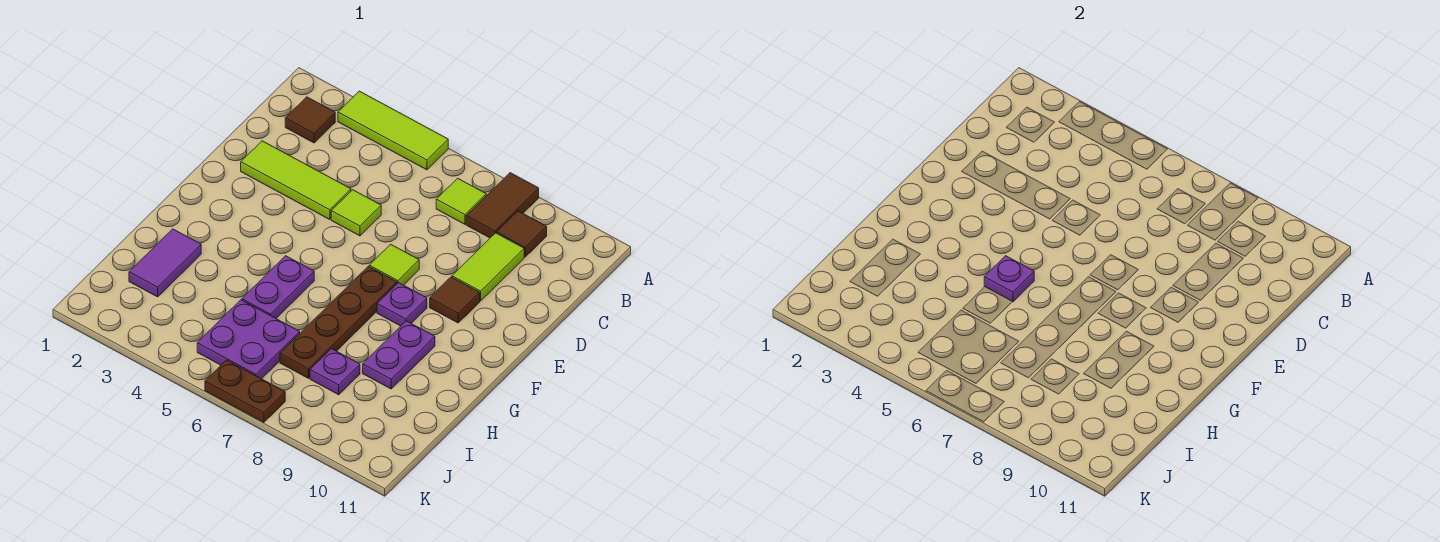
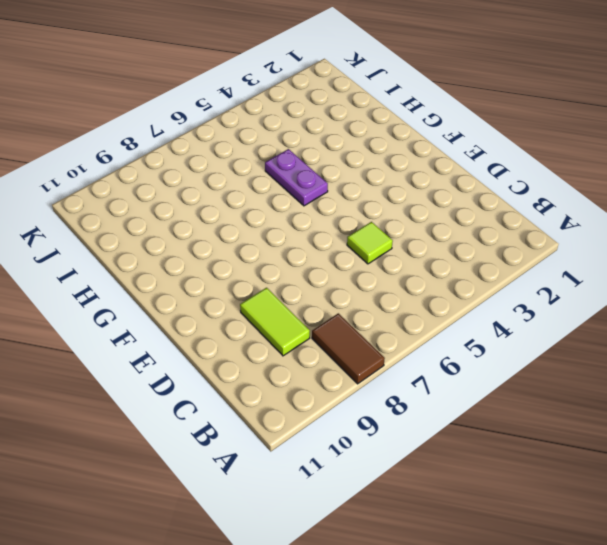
none -> lime 1x3 tile [338,91,448,170]
none -> brown 1x1 tile [285,97,335,143]
none -> lime 1x1 tile [436,178,486,224]

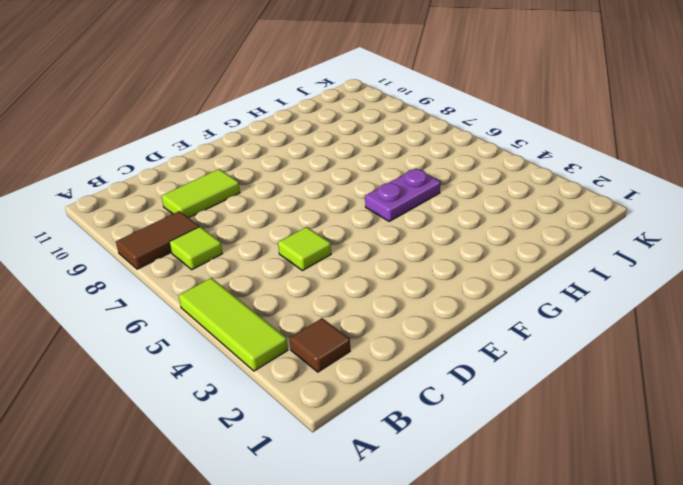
none -> brown 1x1 tile [497,211,547,257]
none -> lime 1x3 tile [241,141,351,220]
none -> lime 1x1 tile [369,244,419,285]

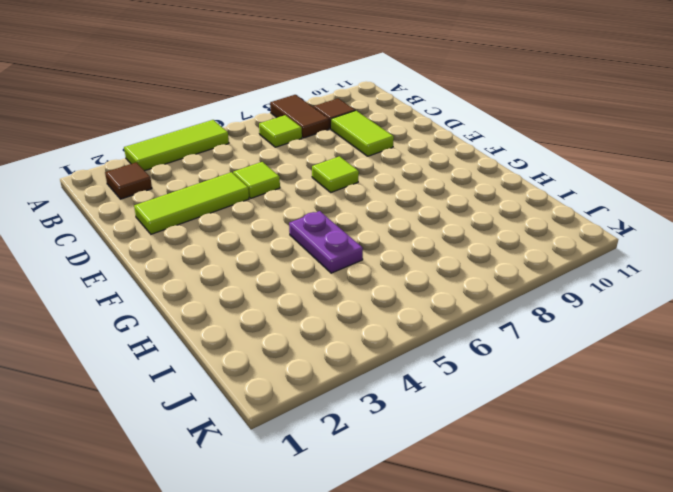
none -> brown 1x1 tile [430,277,480,323]
none -> brown 1x4 plate [280,266,397,378]
none -> purple 1x1 plate [377,283,427,326]

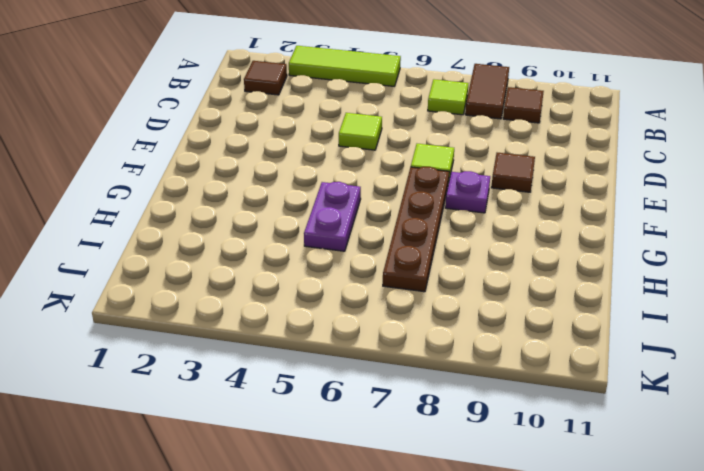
none -> lime 1x2 tile [452,233,524,301]
none -> lime 1x3 tile [241,141,351,220]
none -> purple 1x2 plate [363,321,435,389]

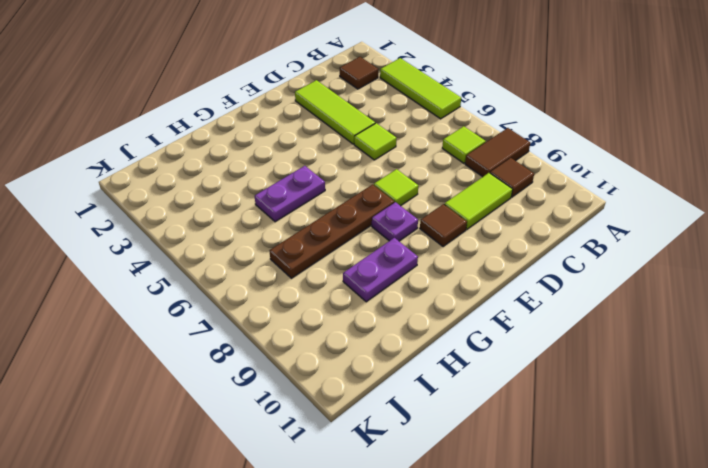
none -> purple 1x2 tile [129,229,201,297]
none -> purple 2x2 plate [197,300,300,379]
none -> purple 1x1 plate [310,349,360,395]

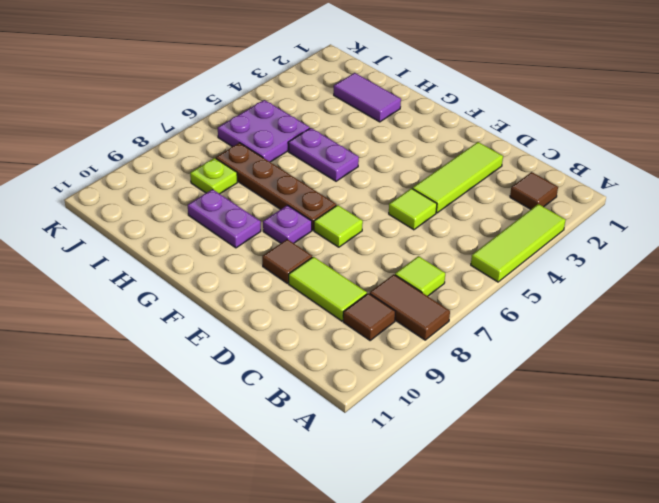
lime 1x1 plate [190,158,237,194] -> purple 1x1 plate [310,349,360,395]
none -> brown 1x2 plate [205,360,285,422]
none -> purple 1x1 plate [984,256,1034,302]

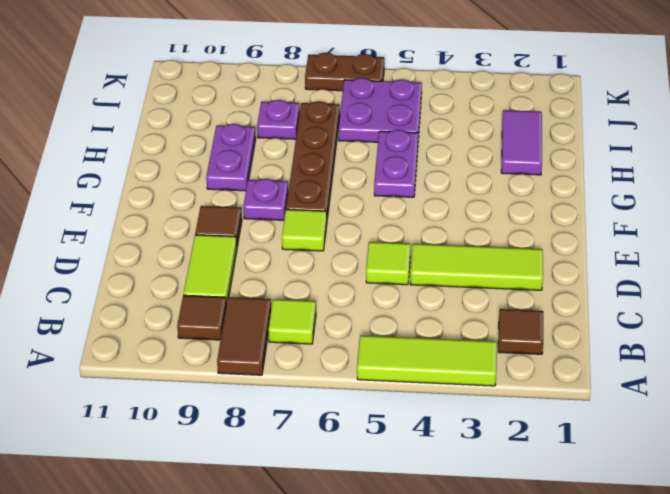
none -> purple 1x1 plate [984,256,1034,302]

